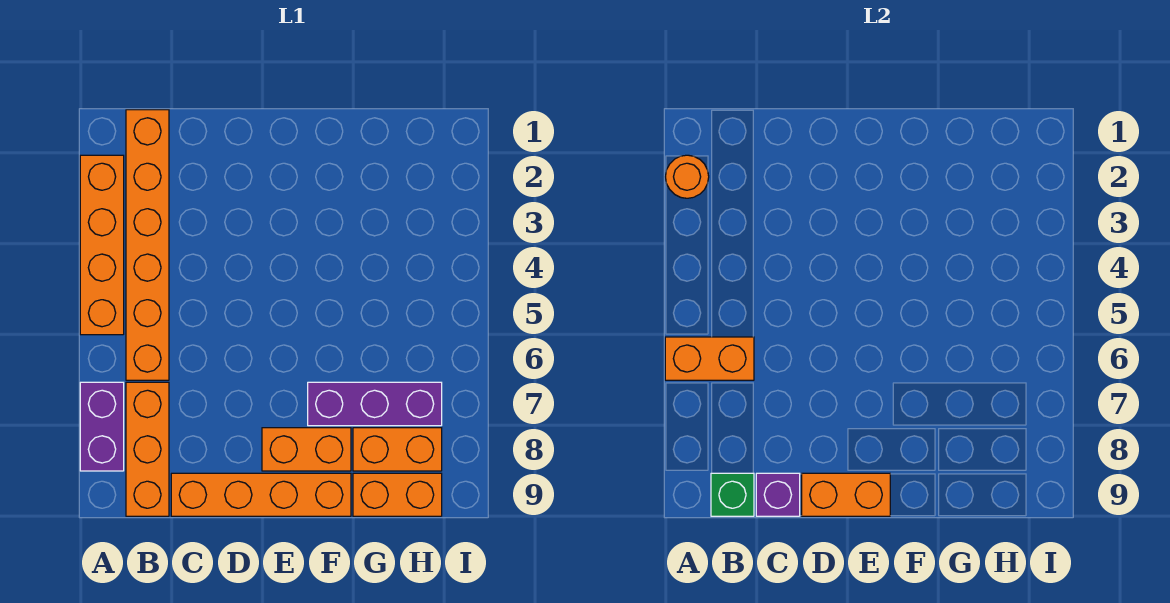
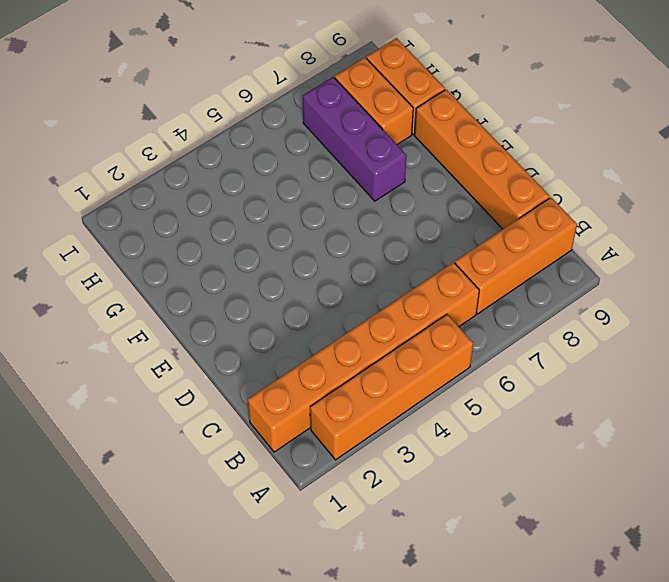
none -> purple 1x2 brick [80,382,124,471]
none -> orange 1x2 brick [262,428,351,471]
none -> orange 1x1 round brick [665,155,709,198]

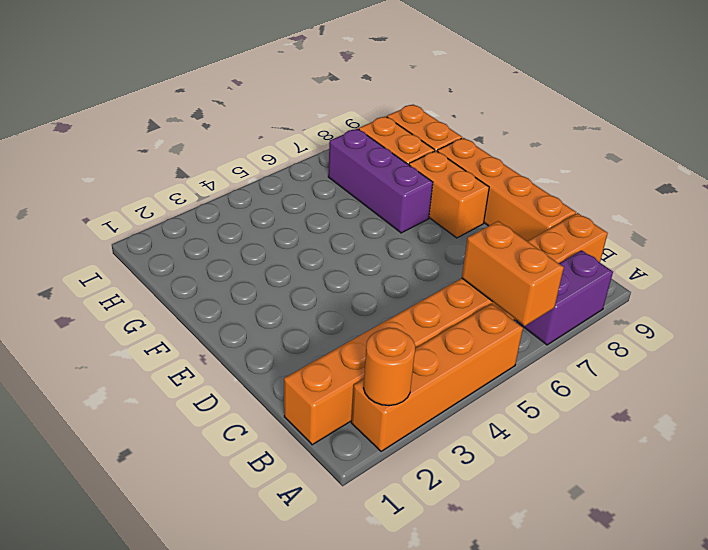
none -> green 1x1 brick [711,473,754,516]
none -> purple 1x1 brick [756,473,800,516]
none -> orange 1x2 brick [802,473,890,516]

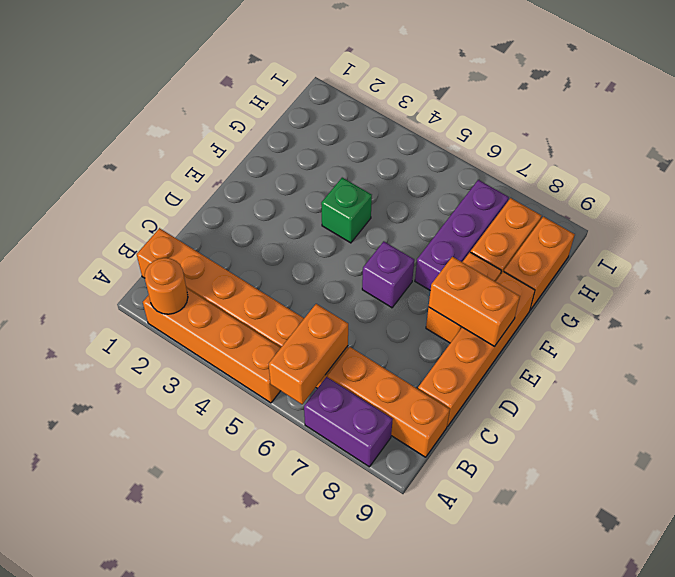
purple 1x1 brick [362,241,414,308] -> purple 1x1 brick moved to [756,473,800,516]
orange 1x2 brick [429,257,520,347] -> orange 1x2 brick turned to [802,473,890,516]
green 1x1 brick [321,178,372,243] -> green 1x1 brick moved to [711,473,754,516]

